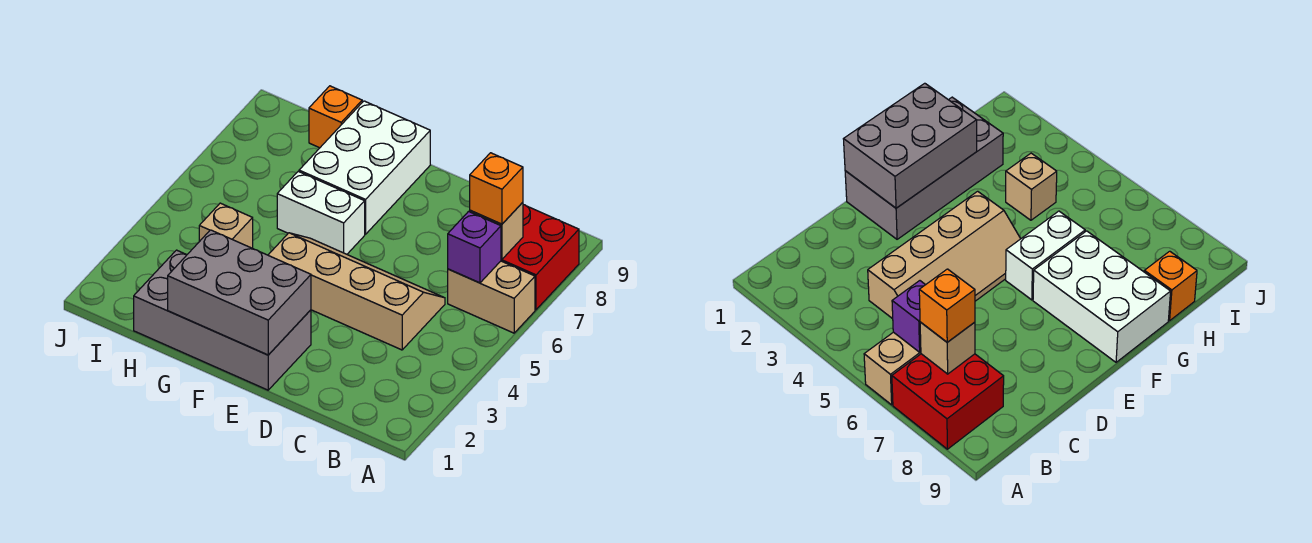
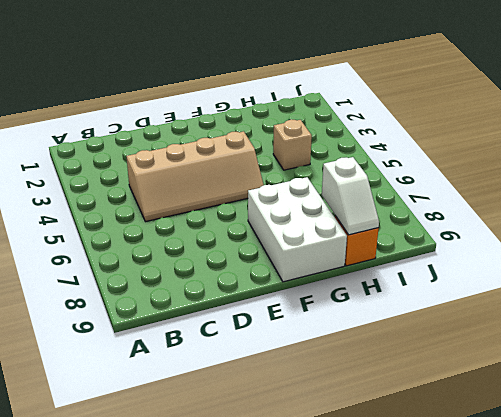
white 1x2 slope [322,157,379,235] -> none
none -> tan 1x2 brick [448,261,535,333]
none -> red 2x2 brick [501,205,579,310]
none -> grey 2x4 brick [134,250,311,390]

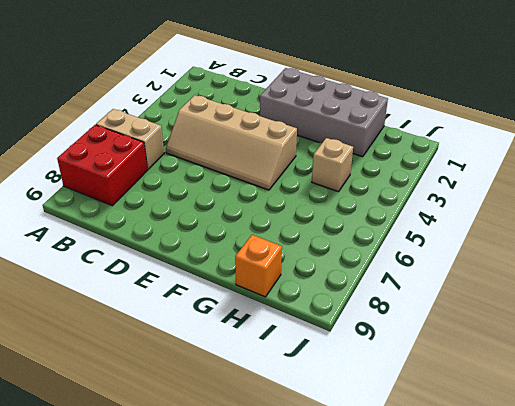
none -> white 1x2 brick [277,171,365,254]
none -> white 2x3 brick [299,101,430,234]
none -> purple 1x1 brick [448,212,501,283]

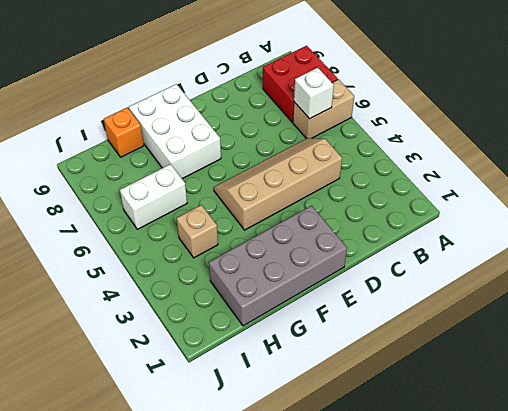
white 1x1 brick [294,68,334,119] -> purple 1x1 brick [448,212,501,283]
white 1x2 brick [120,164,187,229] -> white 1x2 brick moved to [277,171,365,254]
none -> tan 1x1 brick [470,202,523,259]
none -> grey 2x3 brick [168,230,311,355]
none -> orange 1x1 brick [470,153,523,224]

